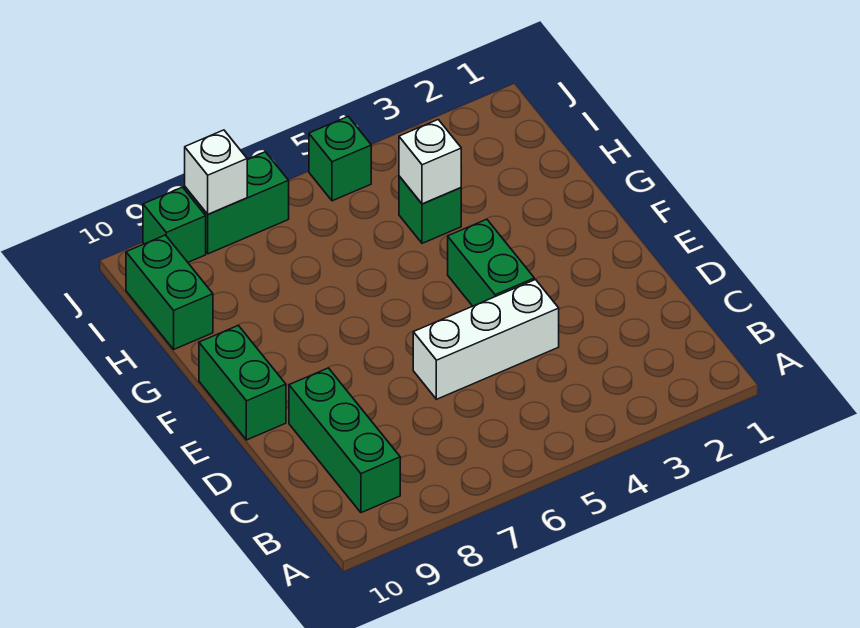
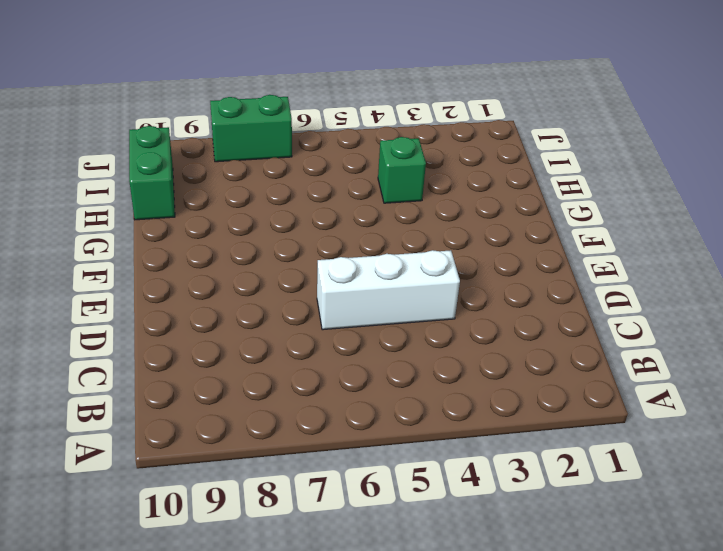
none -> green 1x3 brick [289,368,400,513]
none -> green 1x2 brick [448,219,534,306]

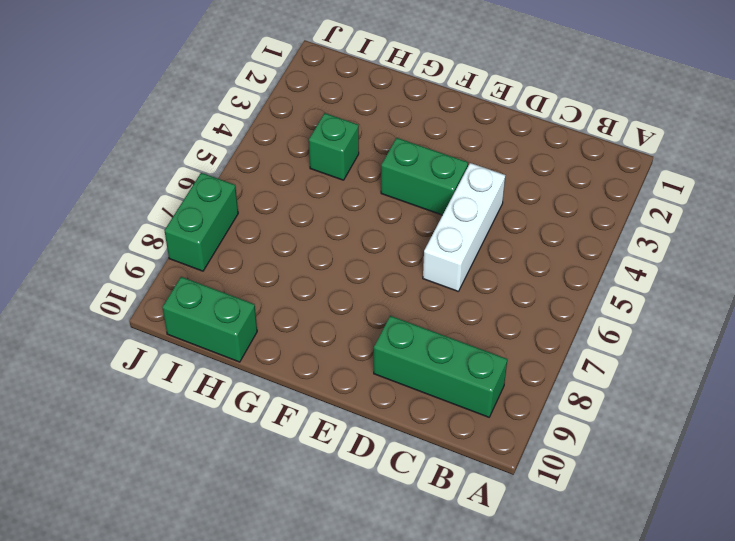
none -> green 1x2 brick [199,325,286,440]
none -> green 1x1 brick [309,117,371,201]

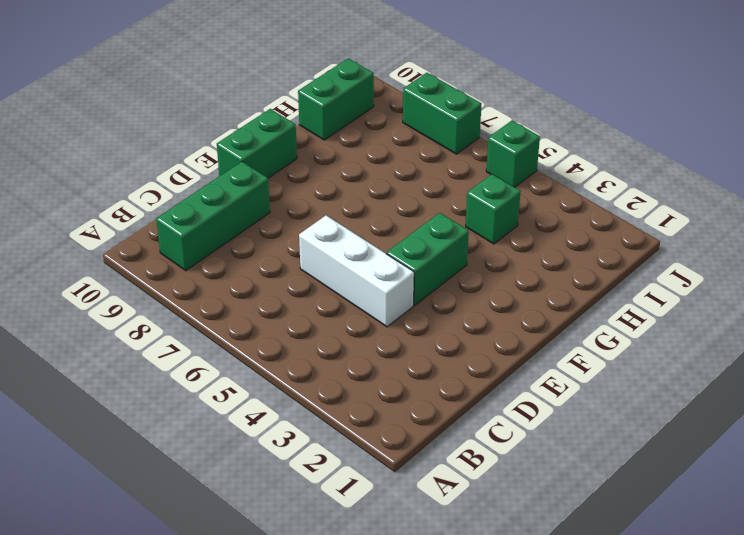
none -> green 1x1 brick [143,187,206,262]
none -> white 1x1 brick [399,120,461,204]

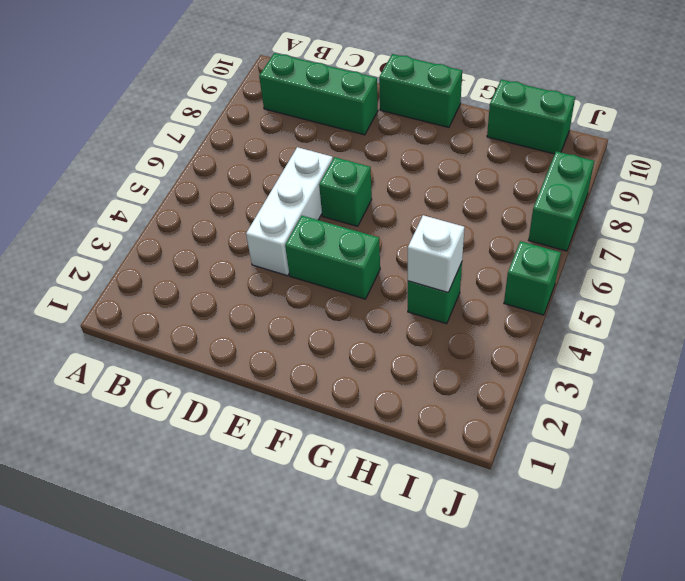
green 1x1 brick [319,157,372,226] -> green 1x1 brick moved to [143,187,206,262]
none -> white 1x1 brick [185,130,247,214]

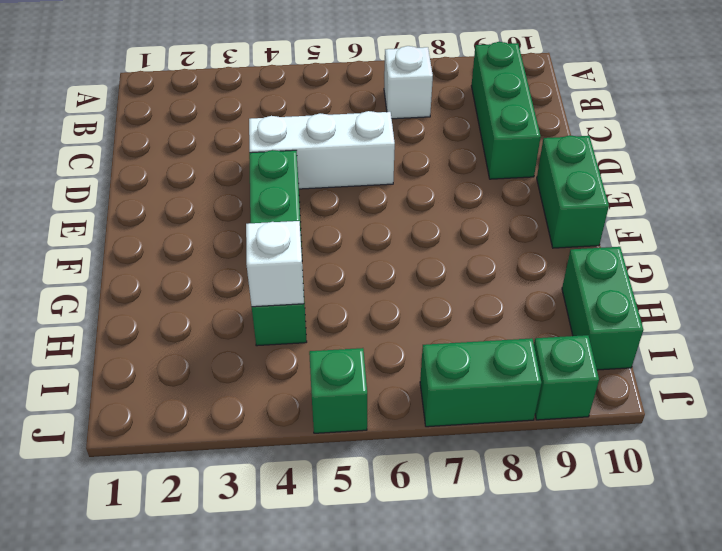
white 1x1 brick [384,46,433,119] -> white 1x1 brick moved to [185,130,247,214]

